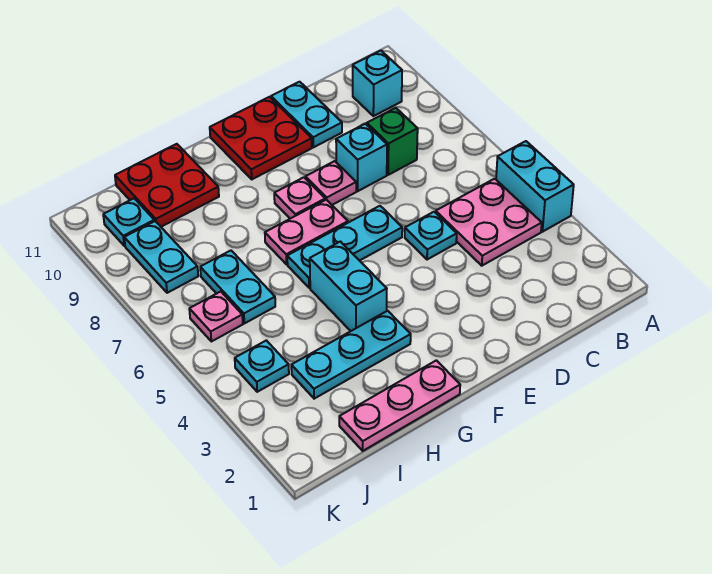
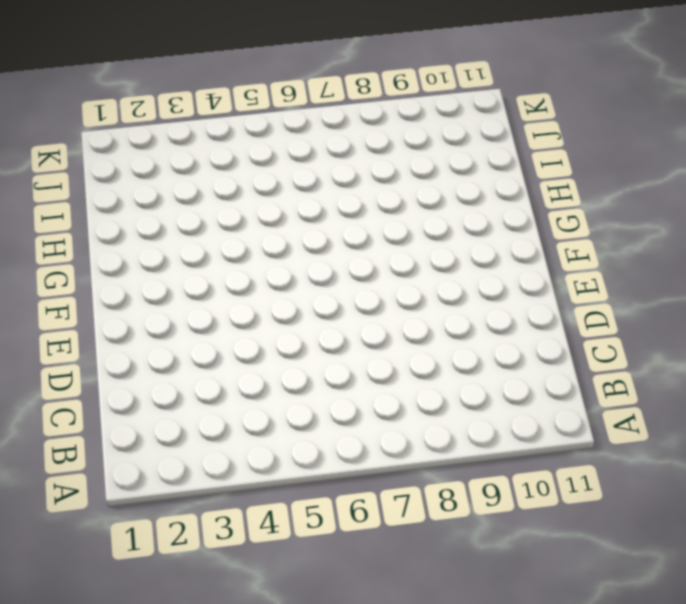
none -> cyan 1x2 brick [496,141,574,232]
none -> pink 2x2 plate [436,179,542,266]
none -> cyan 1x1 brick [353,51,402,116]

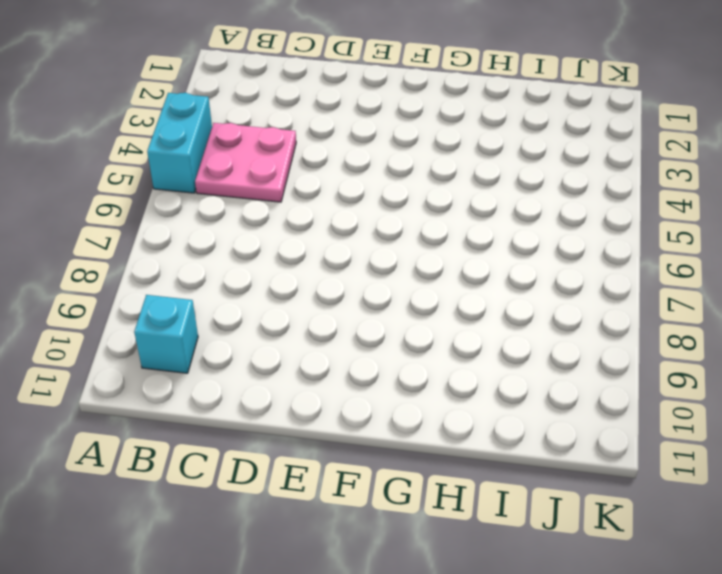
none -> green 1x1 brick [367,108,418,175]
none -> cyan 1x1 plate [405,212,457,260]
none -> cyan 1x1 brick [336,124,387,191]

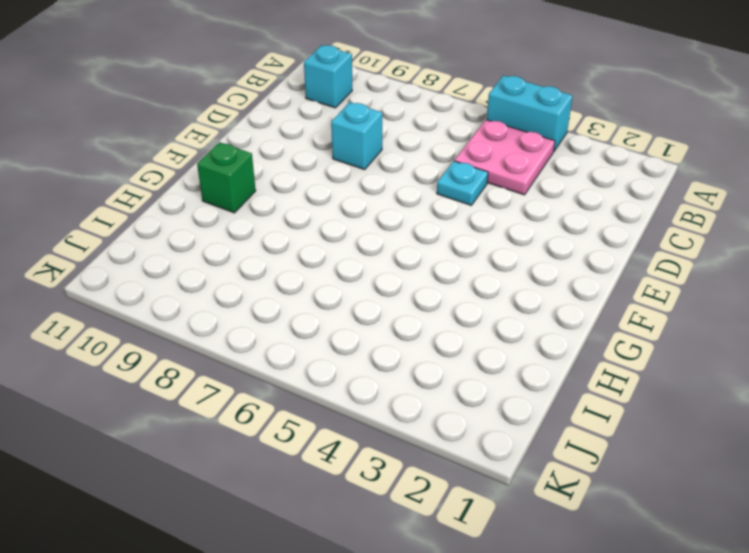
green 1x1 brick [197,142,256,213] -> green 1x1 brick moved to [367,108,418,175]
none -> cyan 1x2 plate [271,82,342,147]
none -> cyan 1x3 plate [287,206,402,288]
none -> pink 1x1 plate [305,161,356,205]

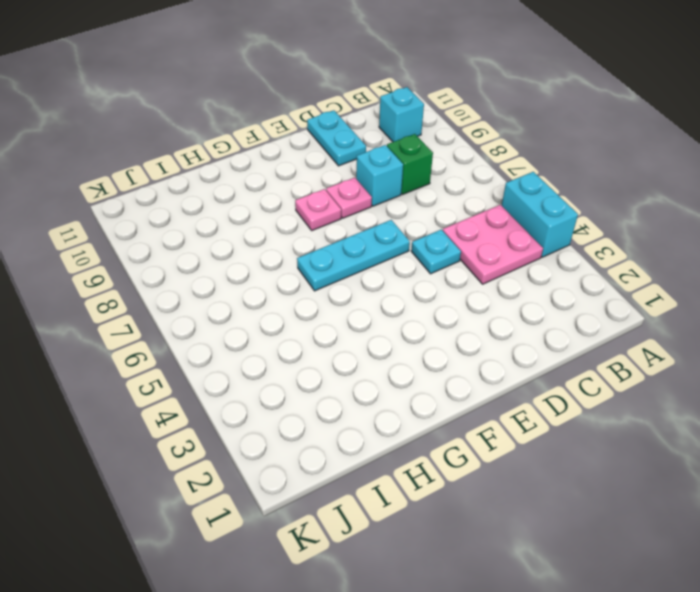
none -> red 2x2 plate [210,97,312,179]
none -> pink 1x2 plate [265,200,348,264]
none -> pink 1x3 plate [339,360,460,451]

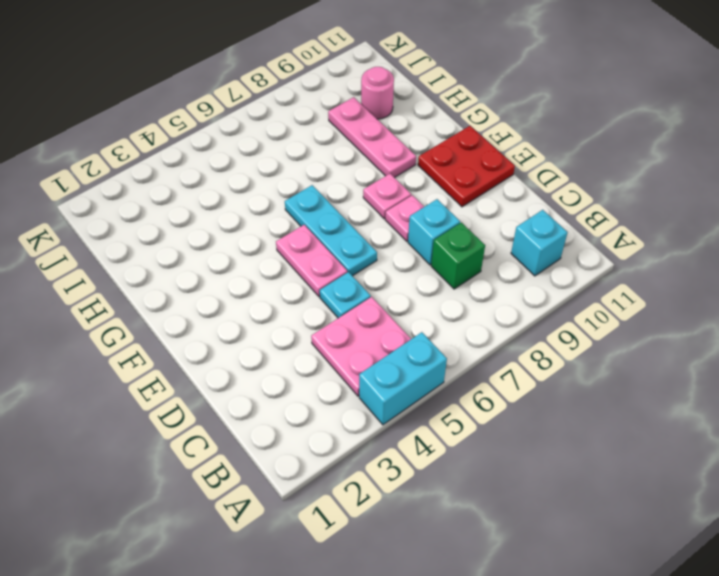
pink 1x2 plate [276,225,347,297] -> pink 1x2 plate moved to [265,200,348,264]
pink 1x3 plate [328,97,416,178] -> pink 1x3 plate moved to [339,360,460,451]
pink 1x1 round brick [361,67,394,119] -> red 2x2 plate [115,144,219,227]
none -> cyan 1x2 plate [271,82,342,147]
none -> cyan 1x3 plate [291,311,411,399]
none -> cyan 1x2 brick [310,242,387,331]

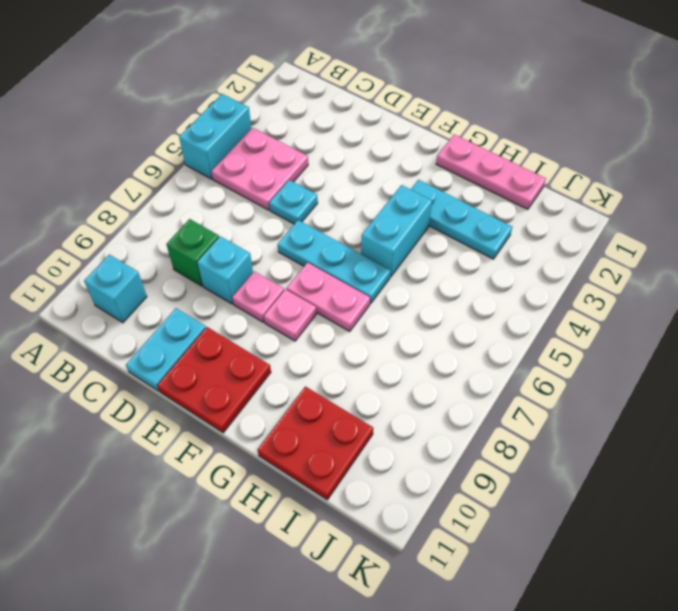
none -> cyan 1x2 plate [200,251,275,323]
none -> cyan 1x1 plate [235,340,289,392]
none -> pink 1x1 plate [189,292,243,342]

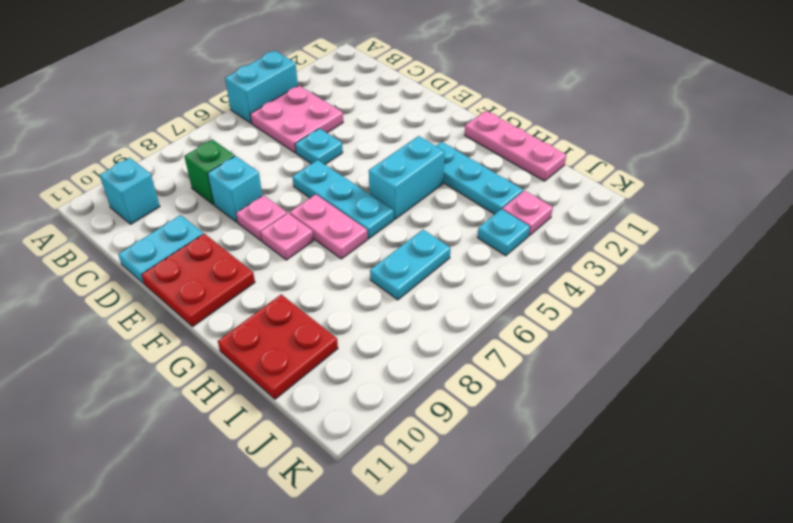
pink 1x1 plate [502,191,553,236] -> pink 1x1 plate moved to [189,292,243,342]
none -> cyan 1x2 plate [124,221,198,293]
none -> cyan 1x1 plate [103,199,154,246]

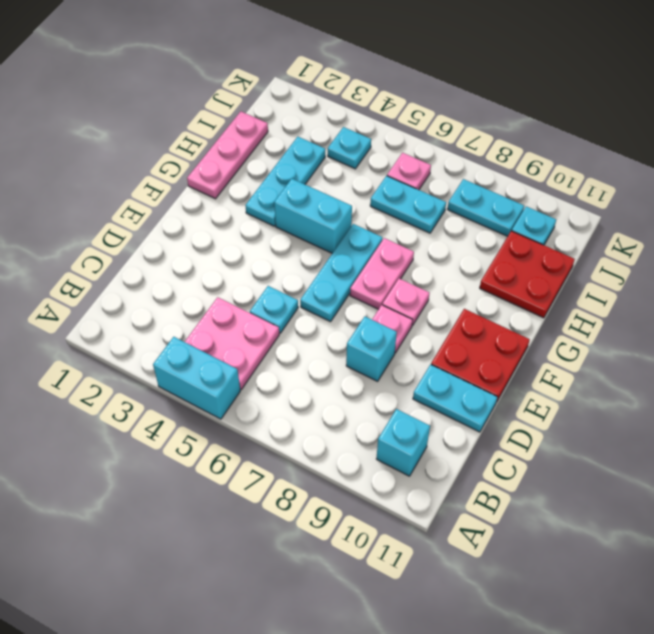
none -> green 1x1 brick [367,108,418,175]

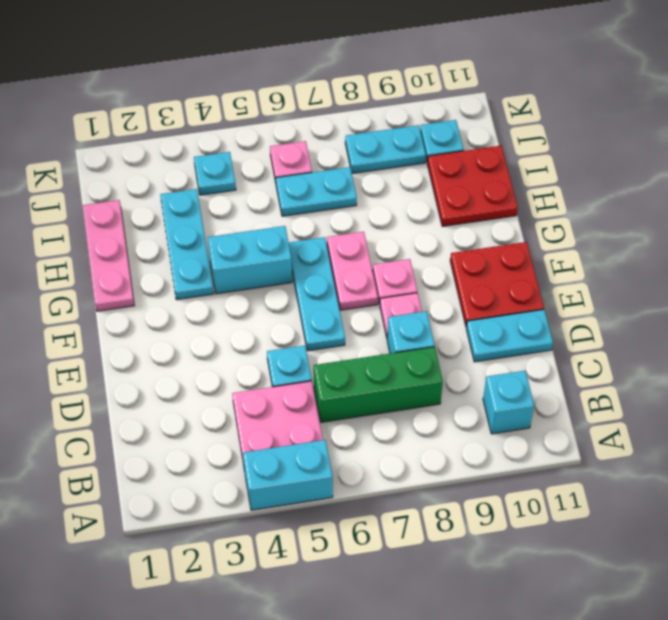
green 1x3 brick [314,347,443,422] -> green 1x1 brick [367,108,418,175]

